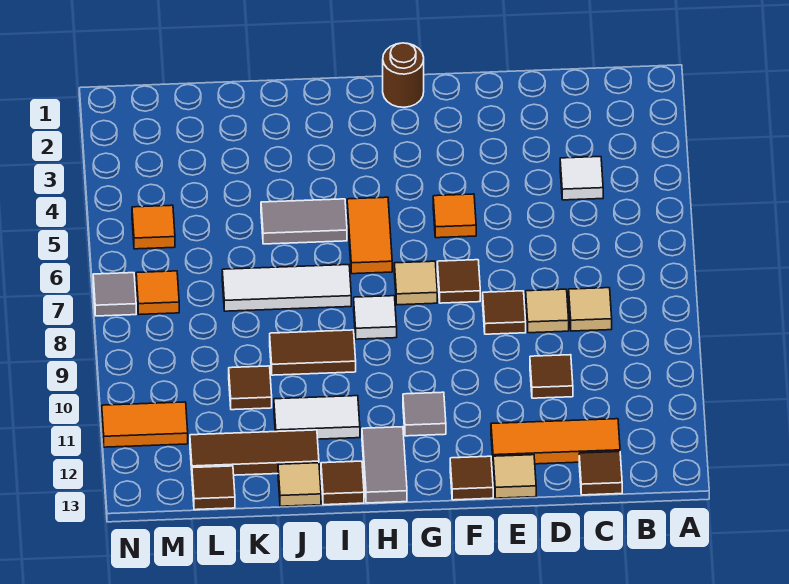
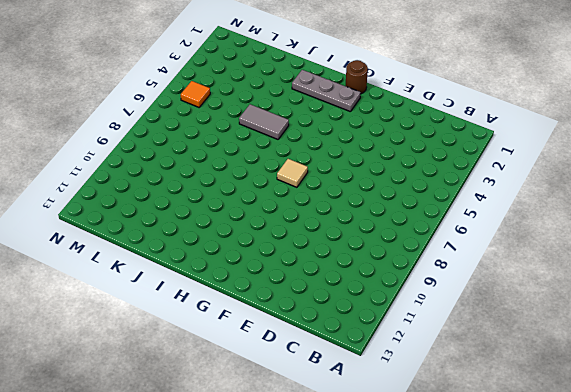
grey 1x3 plate [292,70,361,112] -> none
none -> white 1x1 tile [560,157,603,200]
none -> tan 1x1 tile [569,288,612,331]
none -> orange 1x3 tile [491,419,620,464]
none -> brown 1x1 tile [579,452,622,495]

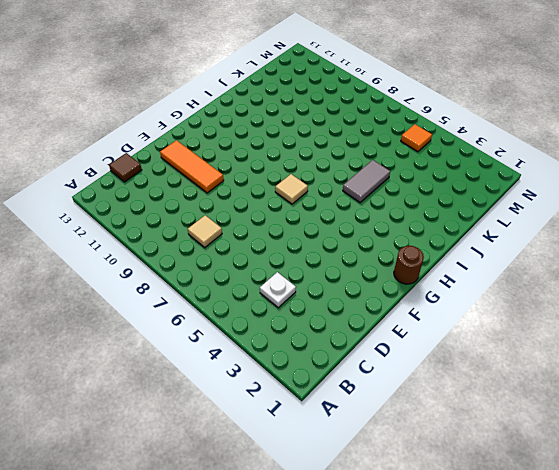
white 1x1 plate [260,272,296,308] -> white 1x1 tile [560,157,603,200]
orange 1x3 tile [160,140,224,193] -> orange 1x3 tile turned to [491,419,620,464]
none -> tan 1x1 tile [526,289,569,333]
none -> brown 1x1 tile [530,355,573,398]
none -> brown 1x1 tile [483,291,526,334]
none -> tan 1x1 tile [493,455,536,498]

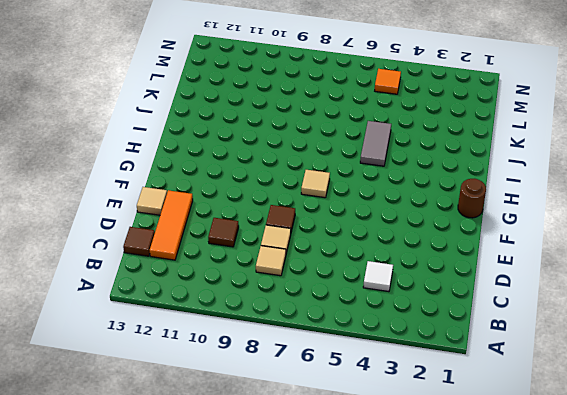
none -> orange 1x1 tile [433,194,476,238]
none -> brown 1x1 tile [437,260,480,303]
none -> brown 1x1 tile [450,456,493,500]
none -> grey 1x1 tile [403,392,446,436]

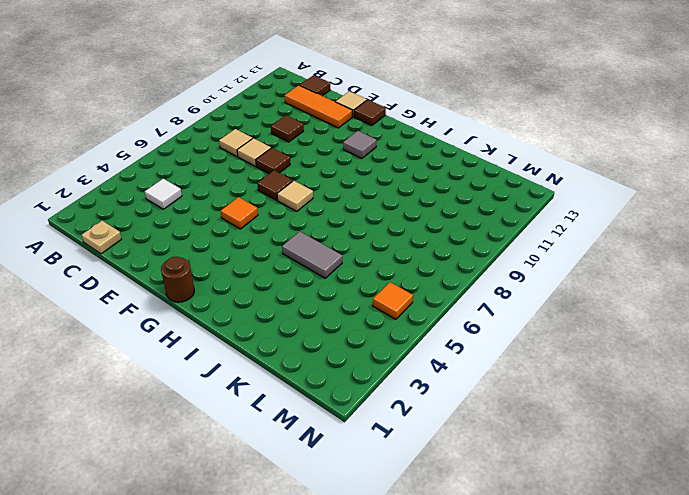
tan 1x1 plate [82,221,121,254] -> none
none -> orange 1x2 tile [347,197,392,274]
none -> white 1x1 tile [354,296,397,339]
none -> grey 1x2 tile [362,427,407,503]
none -> white 1x3 tile [222,265,351,311]

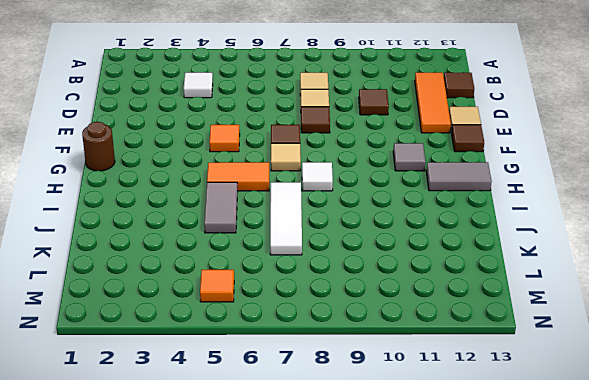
none -> brown 1x2 tile [270,330,356,375]
none -> white 1x2 tile [274,396,360,439]
none -> brown 1x1 tile [321,461,364,505]
none -> brown 1x3 tile [190,430,319,475]

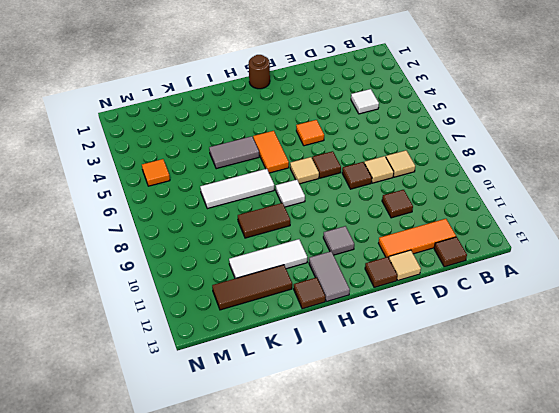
white 1x3 tile [229,239,307,278] -> white 1x2 tile [274,396,360,439]
none -> tan 1x1 tile [278,463,321,506]
none -> brown 1x1 tile [229,366,272,410]
none -> brown 1x1 tile [192,466,235,510]
none -> orange 1x1 tile [136,271,179,314]

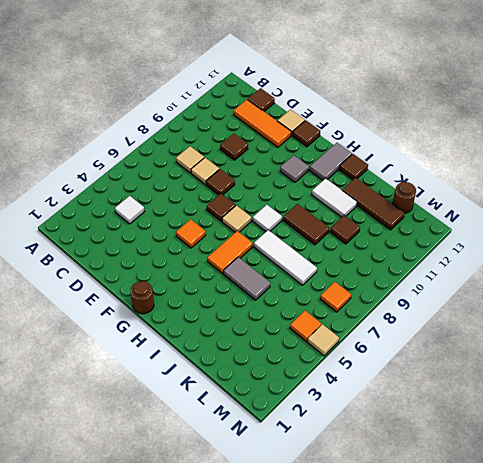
brown 1x1 round brick [393,182,416,213] -> brown 1x1 tile [192,466,235,510]
tan 1x1 tile [307,324,339,356] -> tan 1x1 tile moved to [278,463,321,506]
none -> orange 1x2 tile [102,402,188,447]
none -> grey 1x1 tile [93,273,136,316]

